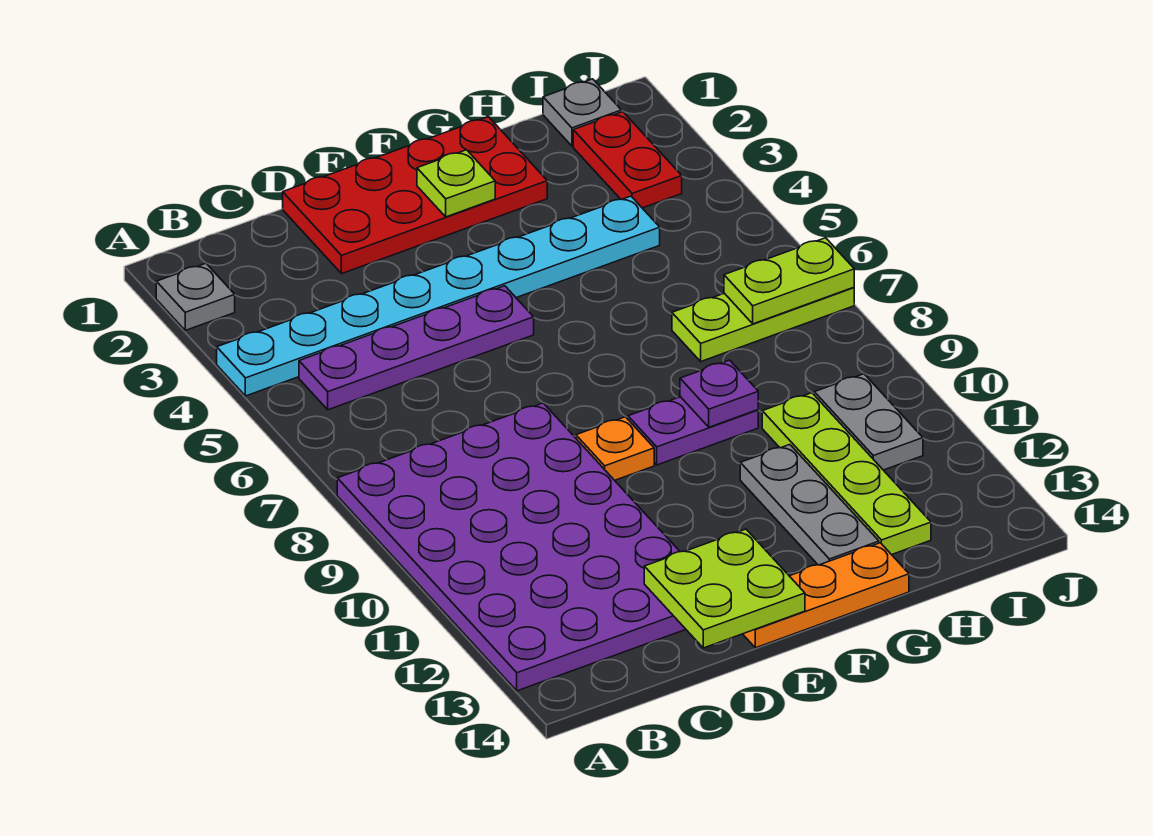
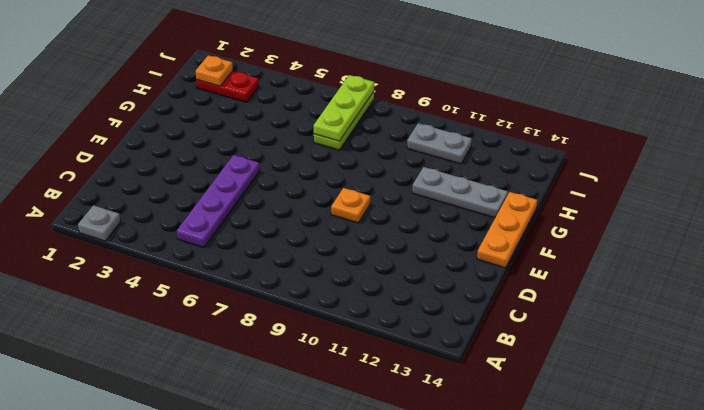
lime 1x3 plate [314,75,374,141] -> lime 1x2 plate [724,238,854,324]
orange 1x1 plate [196,55,233,86] -> none
none -> cyan 1x8 plate [217,196,660,396]
none -> purple 4x6 plate [337,403,686,691]
none -> red 2x4 plate [283,117,547,274]

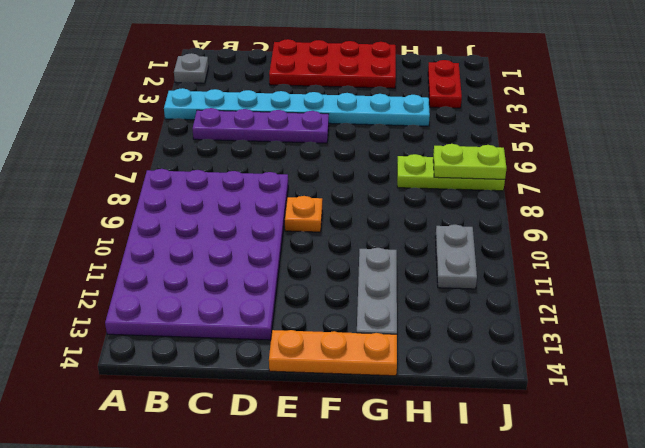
none -> purple 1x2 plate [628,397,758,465]
none -> lime 1x4 plate [762,393,931,555]
none -> grey 1x1 plate [543,79,621,146]

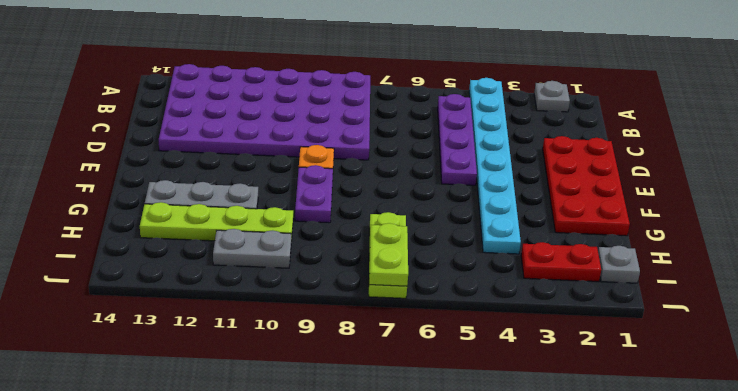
none -> orange 1x3 plate [743,543,909,648]
none -> lime 2x2 plate [644,529,805,648]
none -> lime 1x1 plate [417,150,495,217]

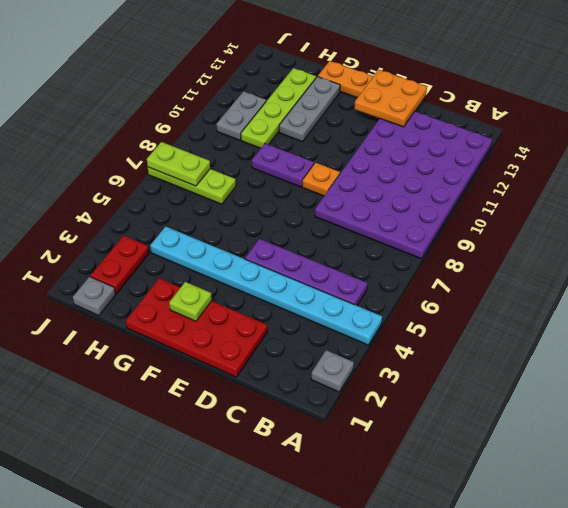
orange 2x2 plate [354,70,427,127] -> lime 2x2 plate [644,529,805,648]
none -> purple 1x1 plate [680,360,758,427]

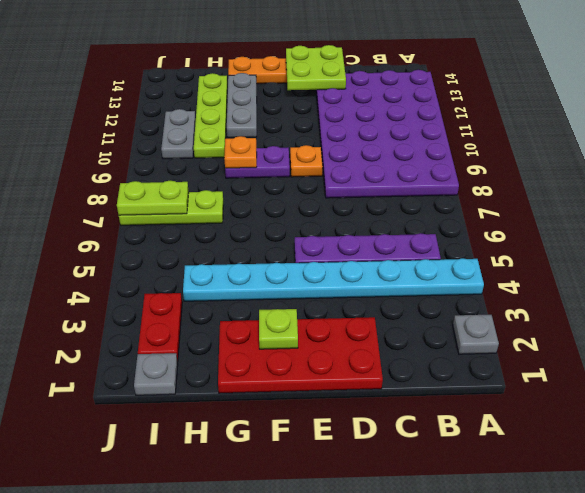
orange 1x1 plate [224,136,257,168] -> purple 1x1 plate [680,360,758,427]

